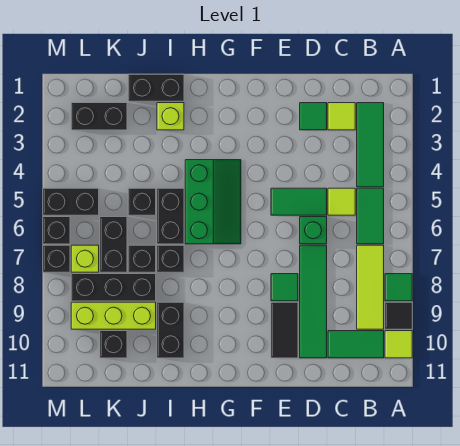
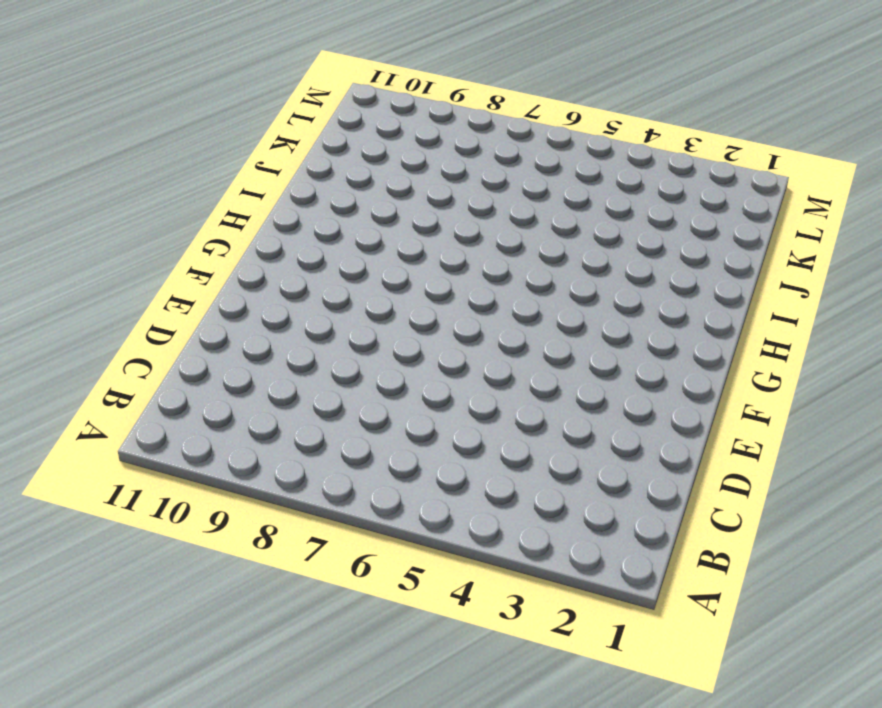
none -> green 1x1 tile [385,274,412,301]
none -> black 1x1 tile [385,302,412,329]
none -> lime 1x1 tile [385,331,412,358]
none -> green 1x3 tile [357,103,384,187]

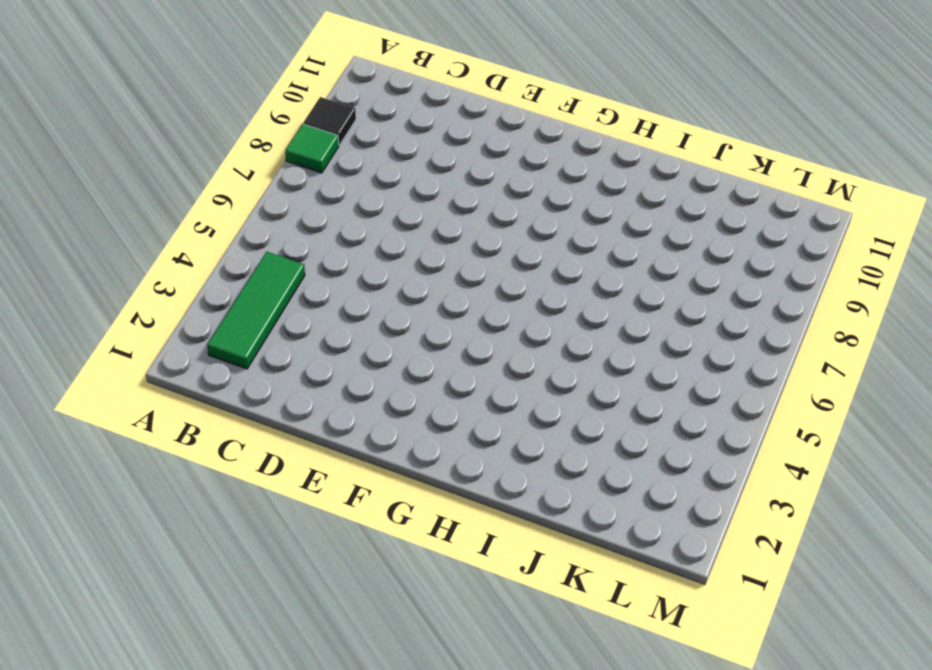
none -> lime 1x1 tile [385,331,412,358]
none -> green 1x2 tile [357,188,384,244]
none -> lime 1x3 tile [357,245,384,329]
none -> green 1x2 tile [328,331,384,358]

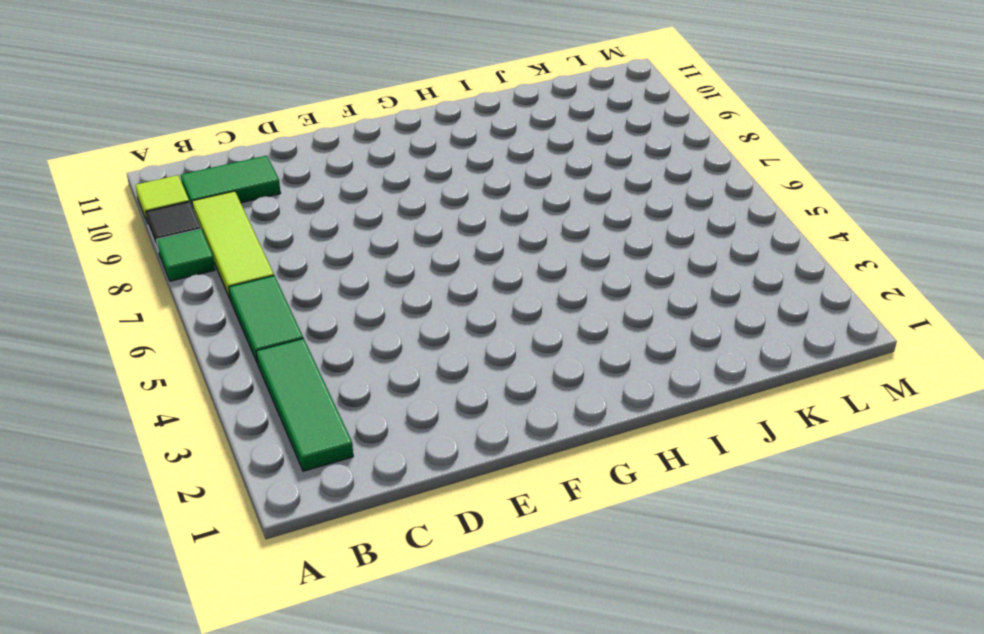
none -> lime 1x1 tile [328,103,355,130]
none -> lime 1x1 tile [328,188,355,215]
none -> green 1x1 tile [300,103,327,130]
none -> green 1x2 tile [271,188,327,215]

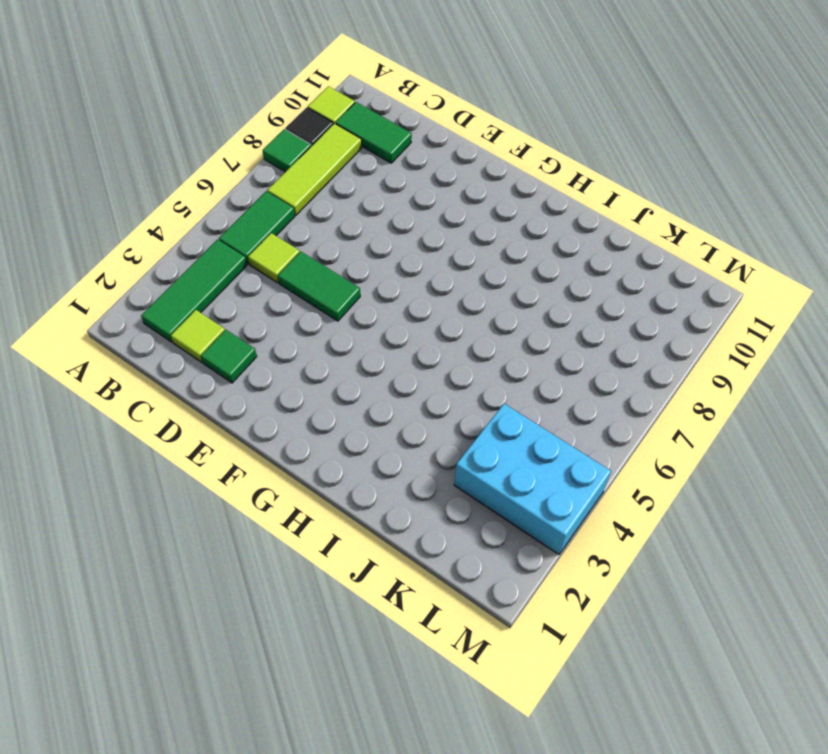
cyan 2x3 brick [454,404,611,554] -> none
none -> green 1x1 brick [300,217,327,244]
none -> green 1x4 tile [300,245,327,358]
none -> green 1x1 tile [271,274,298,301]
none -> black 1x2 tile [271,302,298,358]

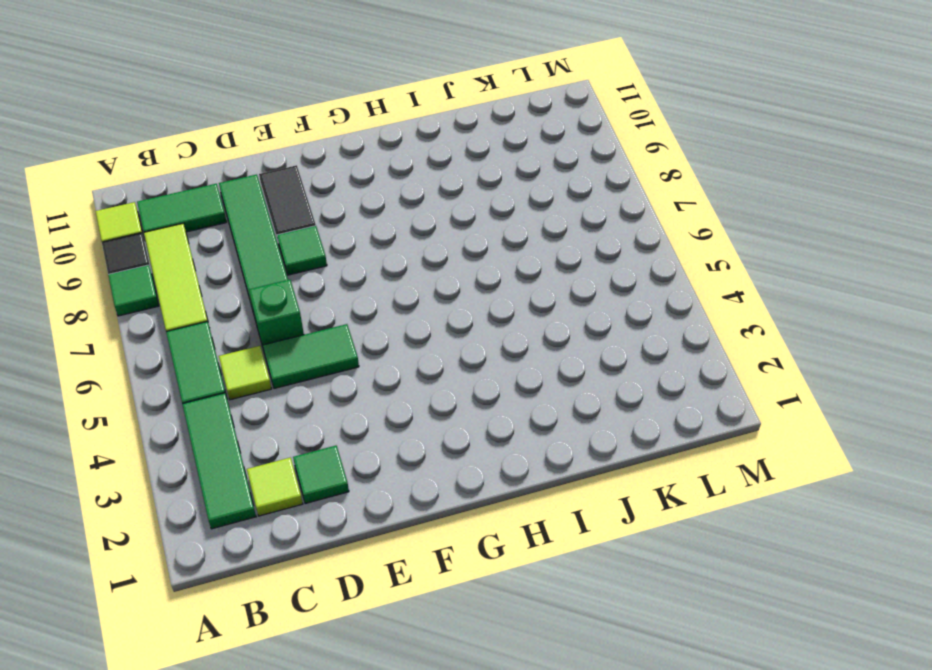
none -> green 2x3 slope [185,160,241,244]
none -> black 1x2 brick [128,74,184,101]
none -> lime 1x1 brick [157,103,184,130]
none -> black 1x2 brick [157,188,184,244]

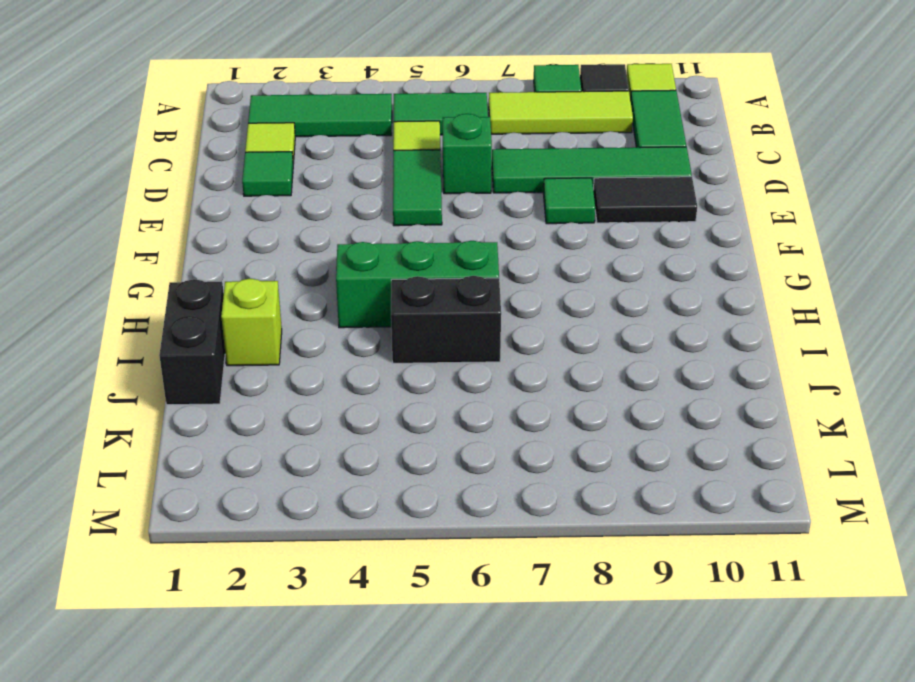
none -> black 1x1 brick [157,245,184,272]
none -> black 1x2 brick [157,302,184,358]
none -> black 1x1 brick [128,188,156,215]
none -> black 1x1 brick [128,245,156,272]

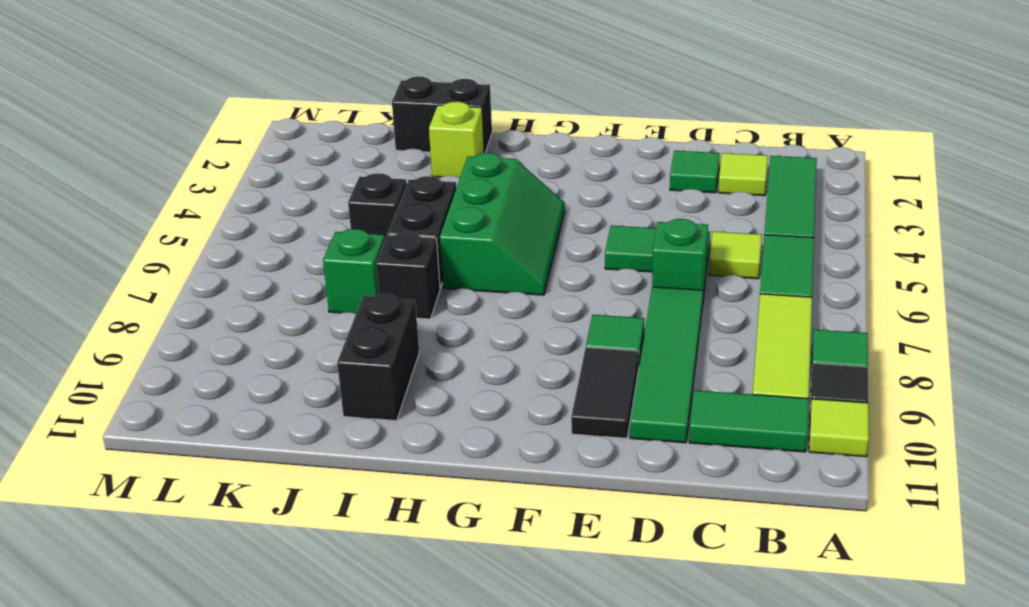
green 1x1 brick [323,229,385,313] -> black 1x1 brick [128,245,156,272]
none -> black 1x3 brick [71,274,156,301]
none -> lime 1x3 brick [71,302,156,329]
none -> black 1x2 brick [71,103,127,130]
none -> black 1x2 brick [100,217,127,272]

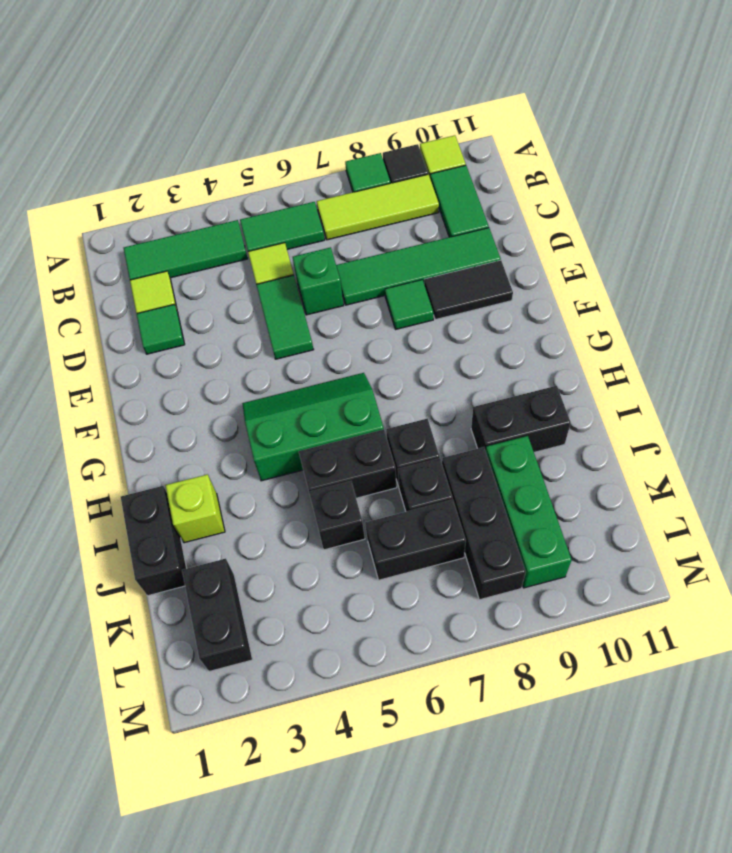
green 1x3 brick [486,436,572,588] -> lime 1x3 brick [71,302,156,329]
none -> black 1x1 brick [100,331,127,358]
none -> black 1x2 brick [43,188,99,215]
none -> lime 1x1 brick [71,245,99,272]
none -> black 1x1 brick [43,217,70,244]

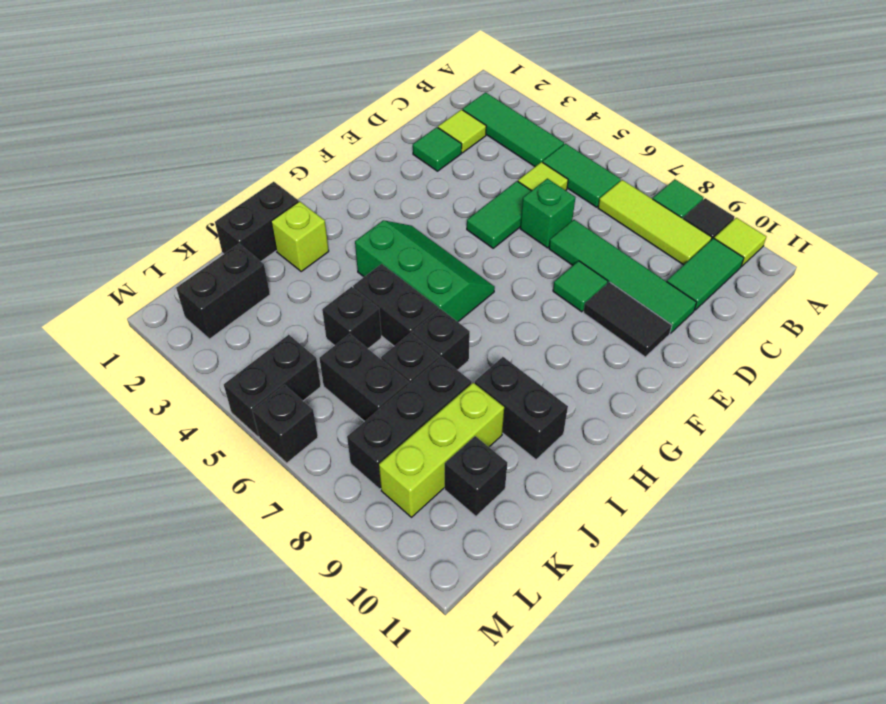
none -> lime 1x1 brick [71,245,99,272]
none -> black 1x1 brick [43,245,70,272]

